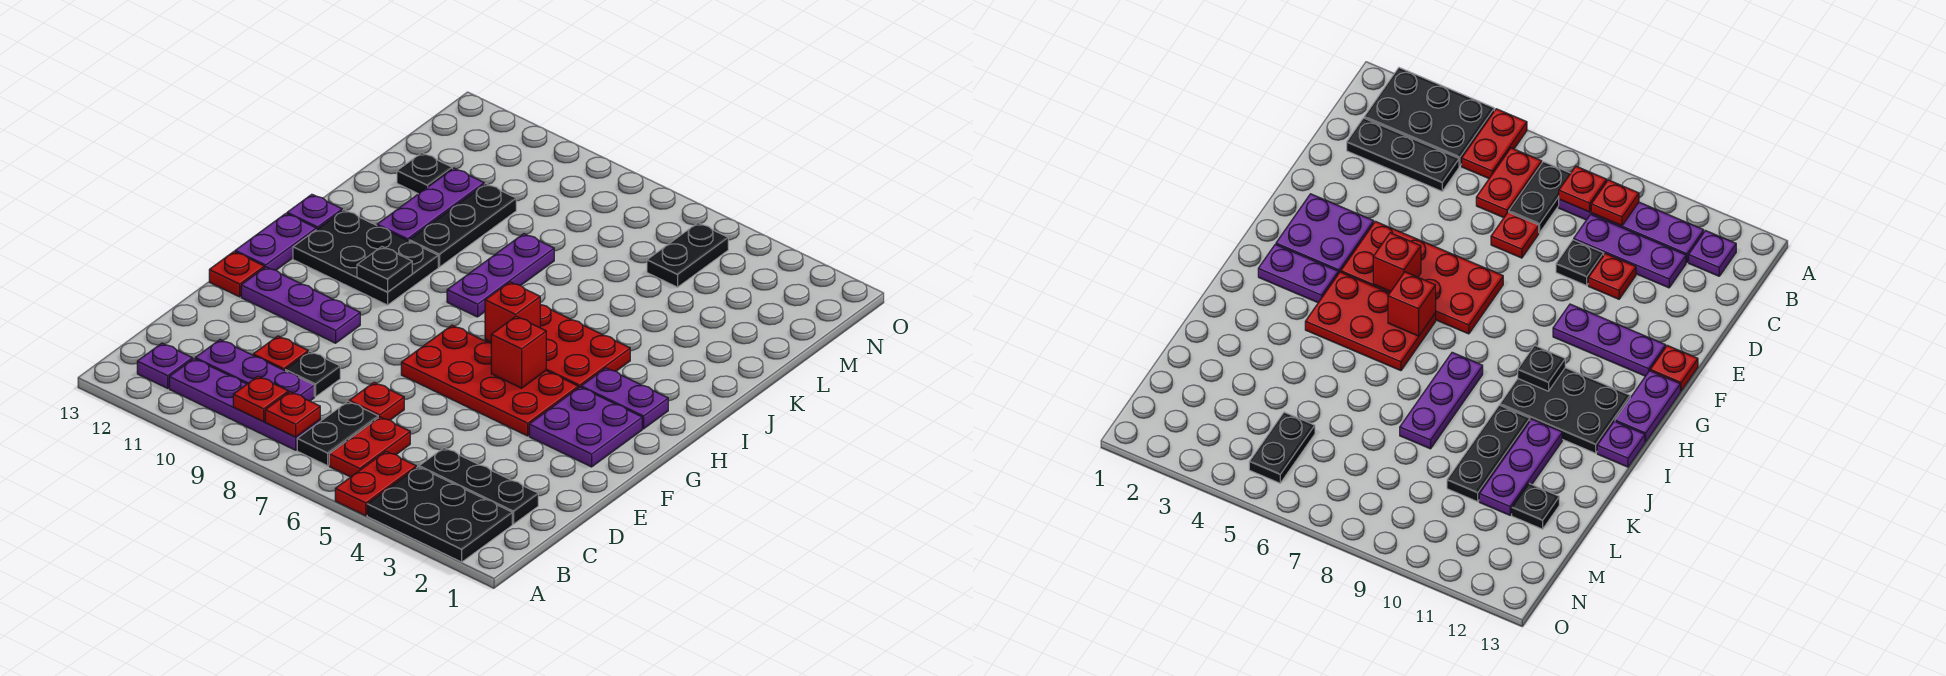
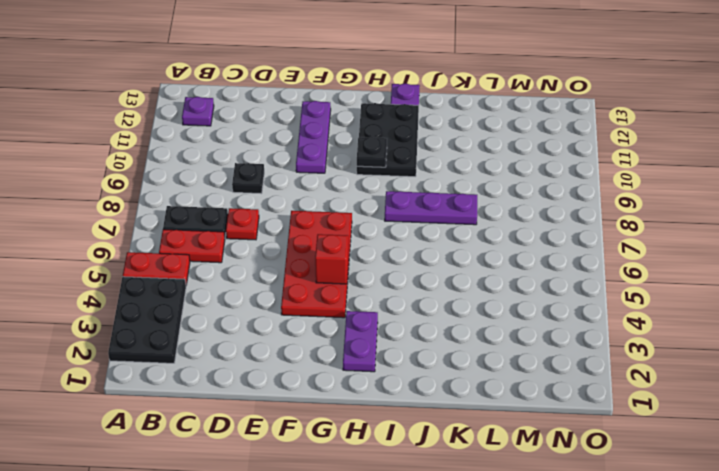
none -> purple 1x4 plate [169,359,320,450]
none -> black 1x3 plate [419,448,538,524]
none -> purple 1x3 plate [195,340,314,401]
none -> red 1x1 plate [253,336,308,371]

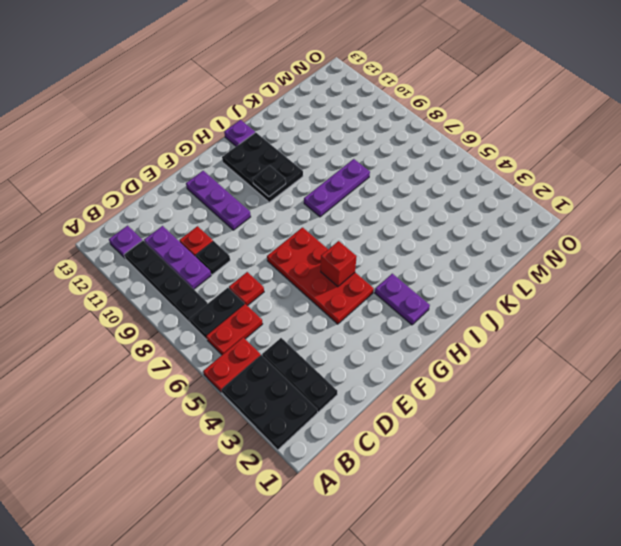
black 1x4 plate [124,241,208,322] -> purple 1x4 plate [169,359,320,450]
none -> purple 2x2 plate [529,387,642,467]
none -> red 1x1 plate [209,252,264,297]
none -> purple 1x2 plate [235,214,316,270]
none -> red 2x3 plate [485,305,630,388]

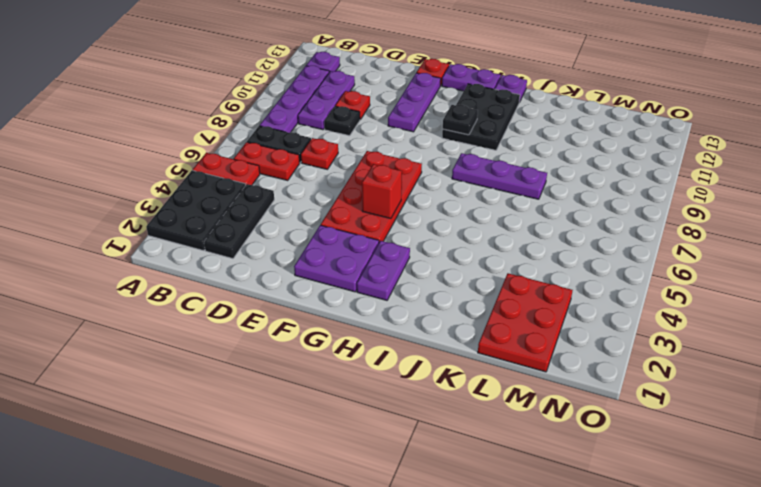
red 2x3 plate [478,273,573,372] -> red 2x3 plate moved to [485,305,630,388]
none -> black 1x3 plate [409,184,516,267]
none -> purple 1x3 plate [377,168,484,241]
none -> black 1x1 plate [397,153,452,194]
none -> black 1x2 plate [647,223,728,287]

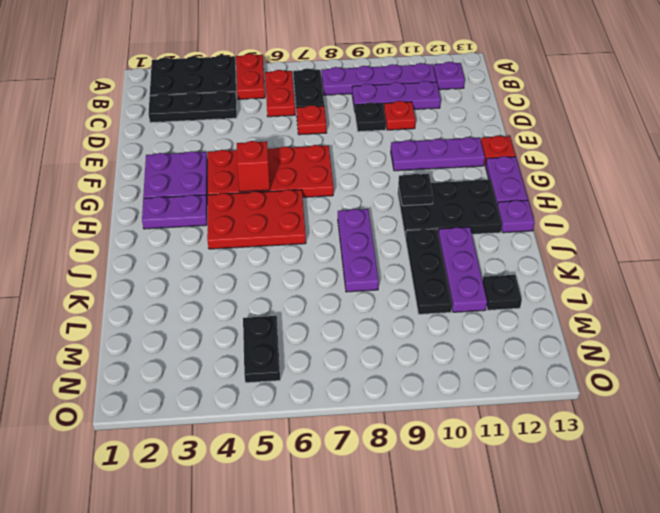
none -> red 1x1 plate [265,392,320,437]
none -> red 1x1 plate [233,376,288,422]
none -> red 1x1 brick [485,282,540,342]

